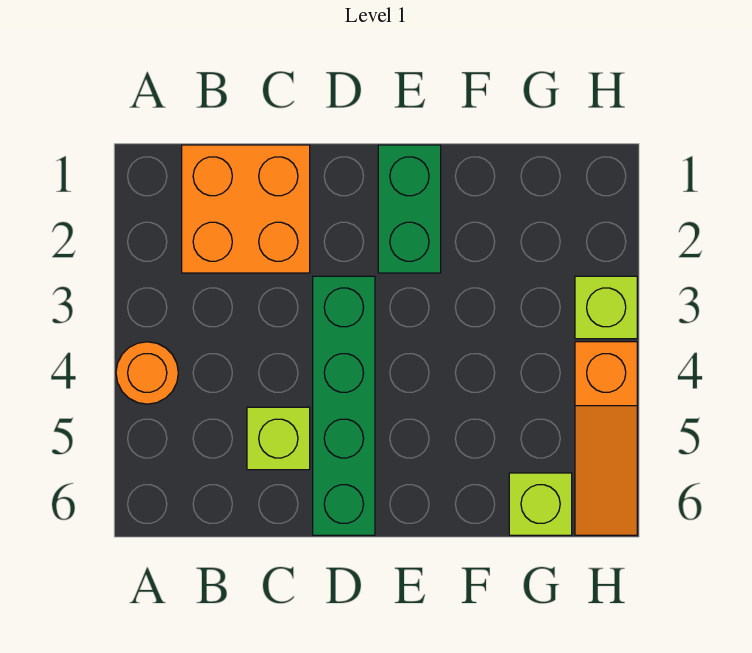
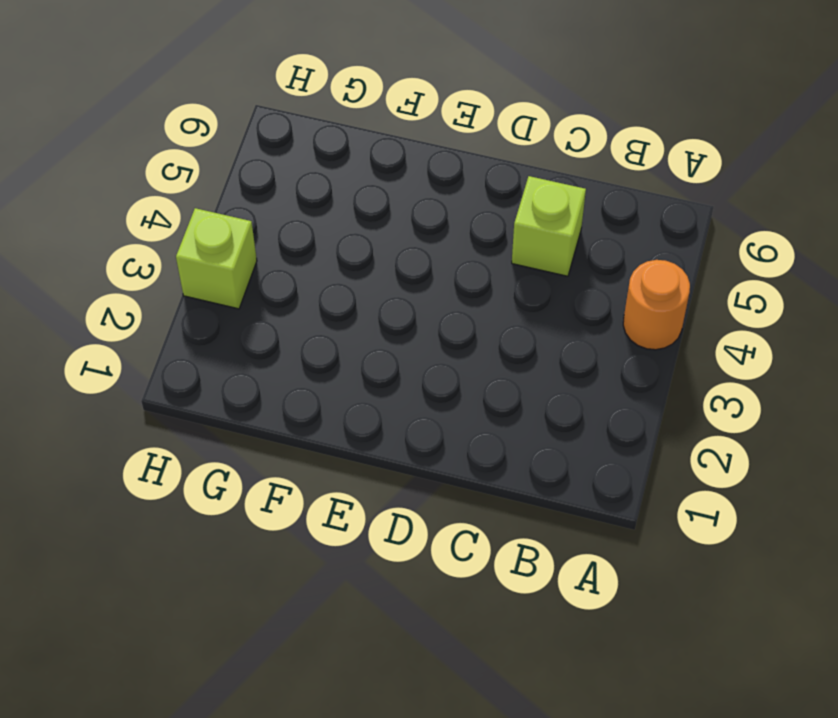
none -> orange 2x2 brick [182,145,310,273]
none -> green 1x4 brick [313,276,375,535]

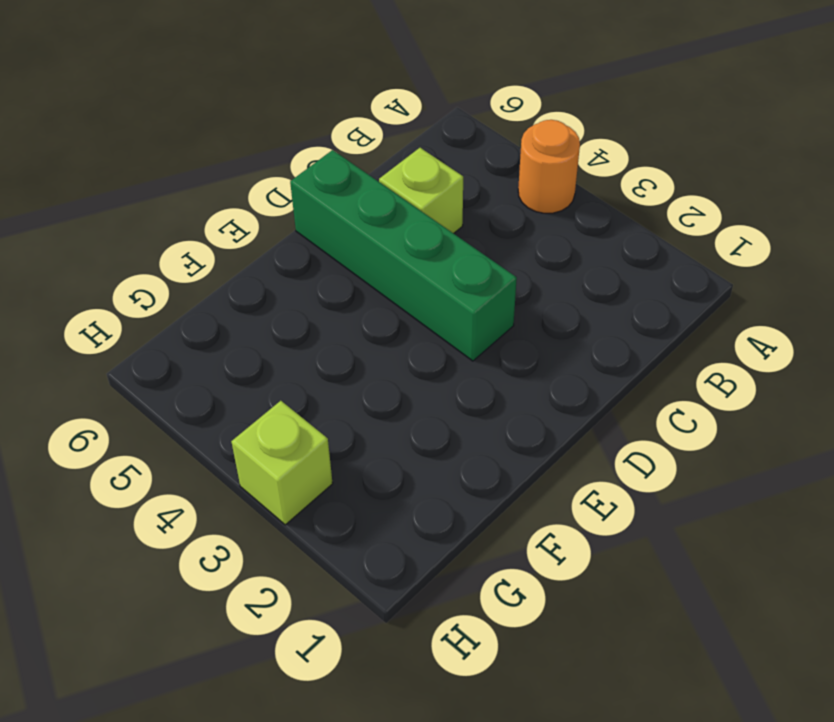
none -> orange 2x2 brick [182,145,310,273]
none -> green 1x2 brick [378,145,441,273]

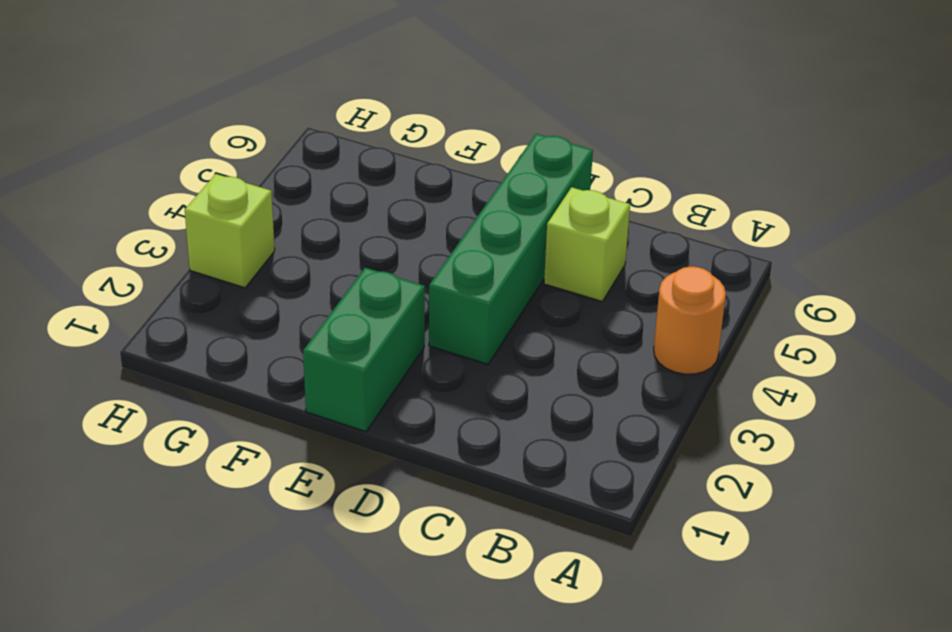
none -> orange 2x2 brick [182,145,310,273]
none -> lime 1x1 brick [509,473,572,535]

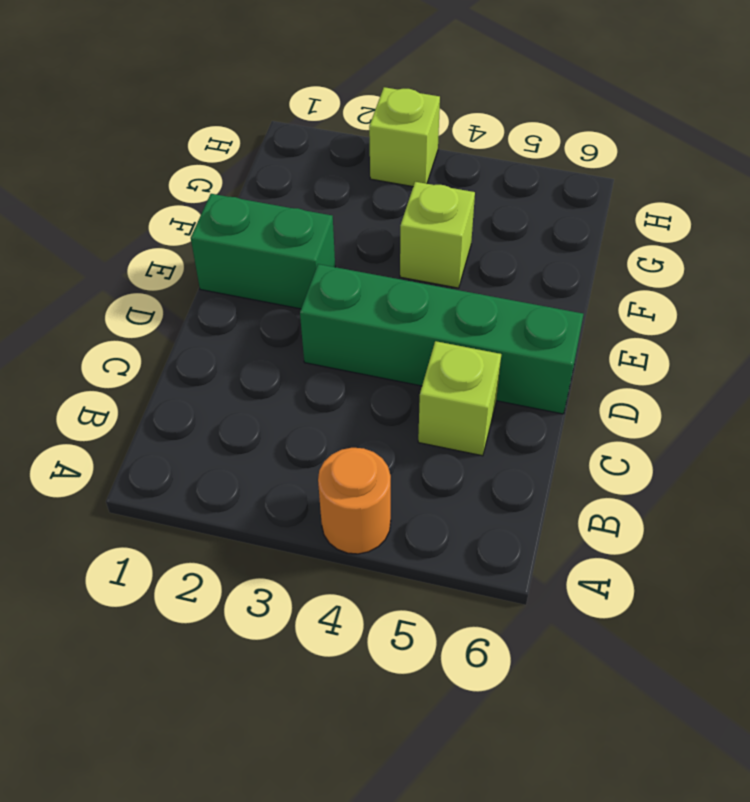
lime 1x1 brick [400,182,475,288] -> lime 1x1 brick moved to [509,473,572,535]
none -> orange 2x2 brick [182,145,310,273]
none -> orange 1x3 slope [575,342,637,535]

